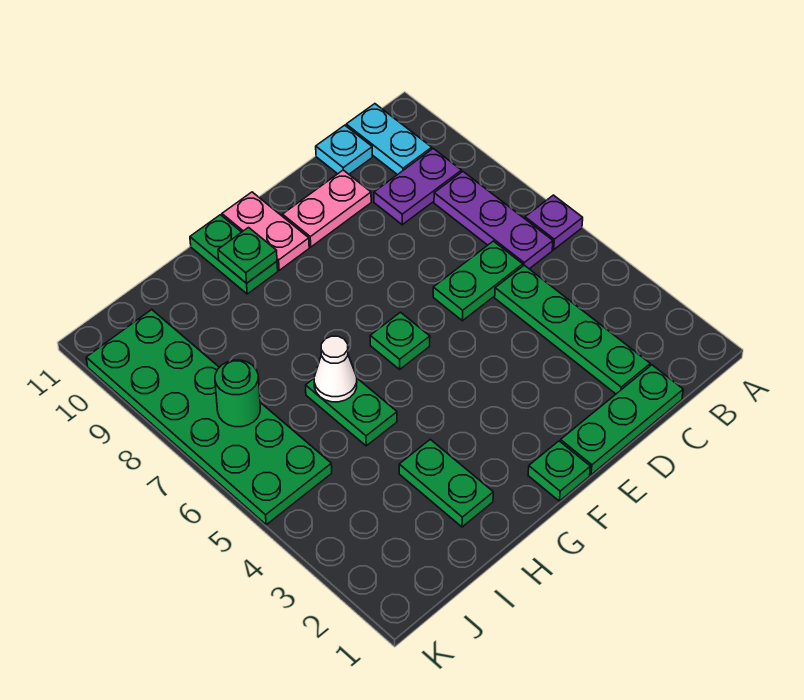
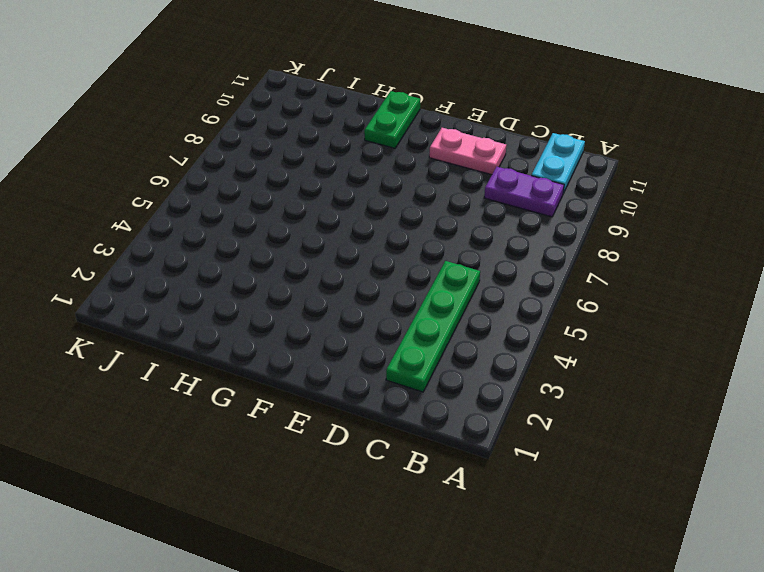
none -> purple 1x1 plate [525,195,583,250]
none -> purple 1x3 plate [434,172,553,269]
none -> green 1x3 plate [560,365,683,475]

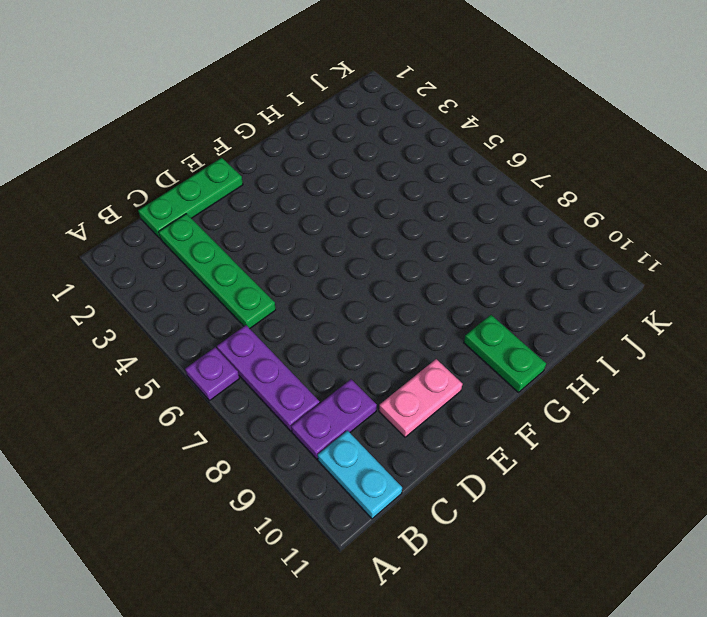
none -> green 1x2 plate [433,241,523,321]
none -> cyan 1x1 plate [316,125,372,174]
none -> green 1x1 plate [528,441,590,501]

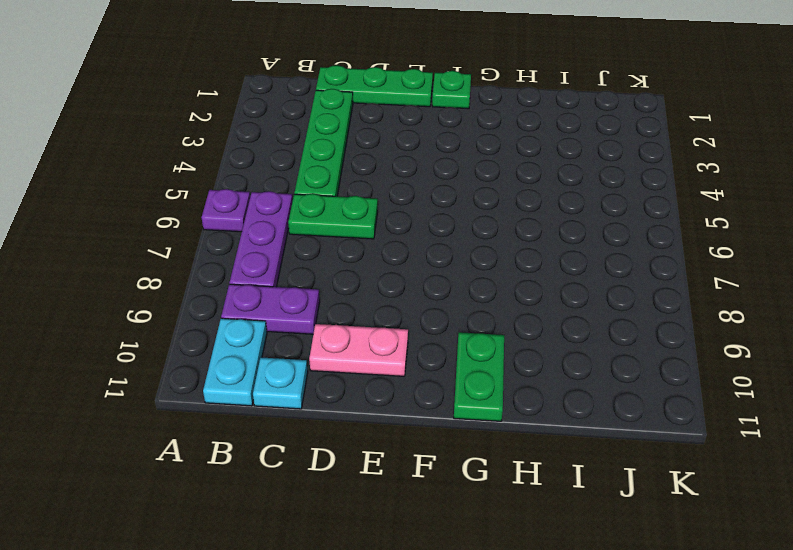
none -> green 1x1 plate [370,312,430,369]
none -> pink 1x2 plate [222,192,309,270]
none -> green 1x2 plate [399,439,493,527]

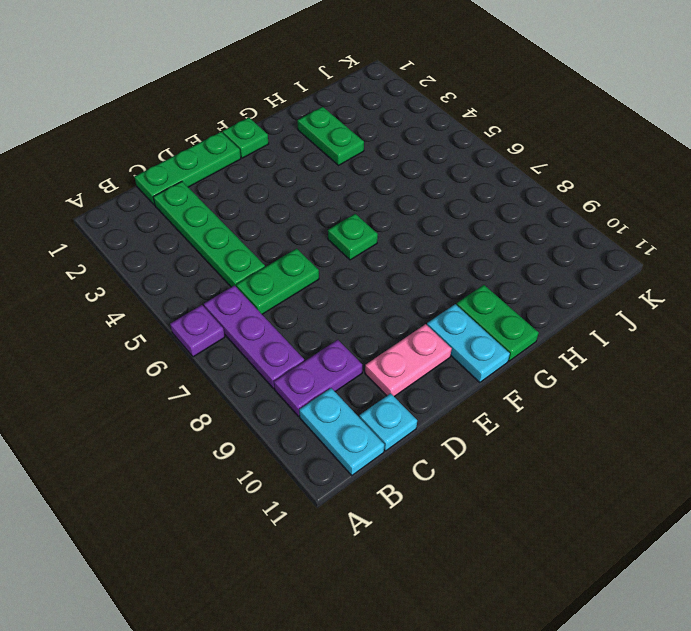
cyan 1x2 plate [427,304,510,383] -> pink 1x2 plate [222,192,309,270]
none -> green 1x2 plate [306,379,397,446]
none -> green 2x6 plate [86,310,332,525]
none -> green 1x1 plate [218,228,277,283]

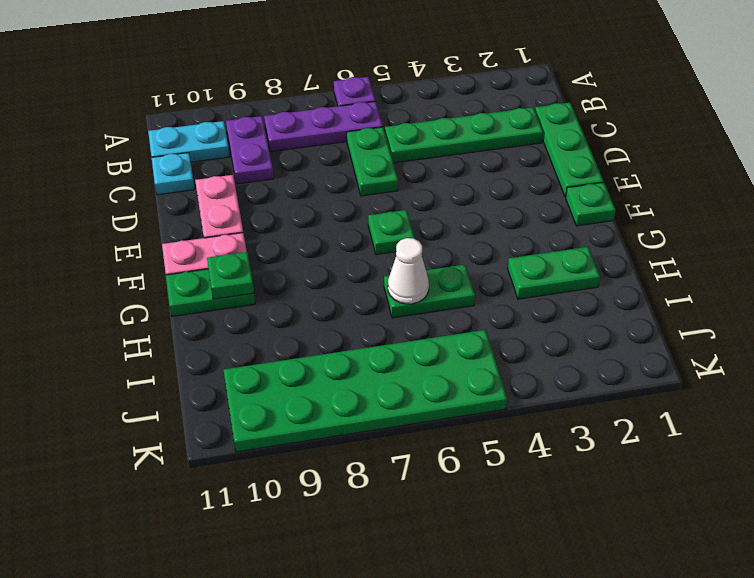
none -> green 1x1 round brick [215,360,260,427]

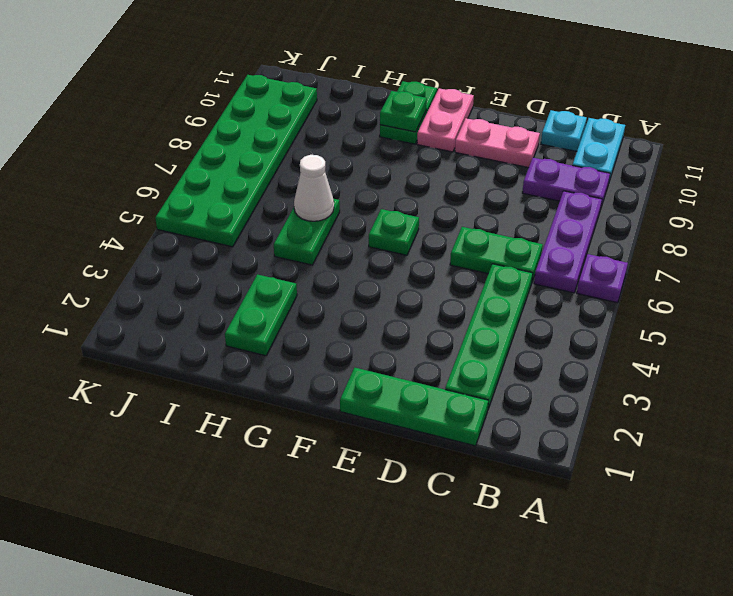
none -> green 1x1 plate [528,441,590,501]
none -> green 1x1 round brick [215,360,260,427]

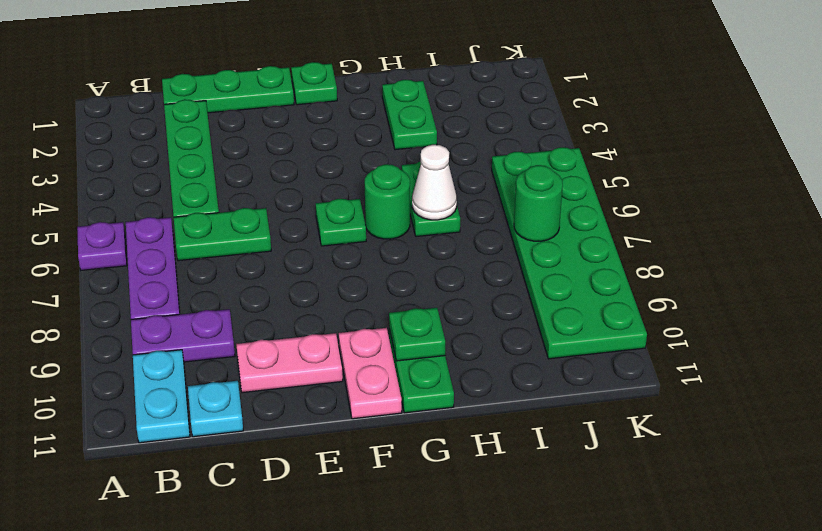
green 1x1 round brick [365,164,410,239] -> none

